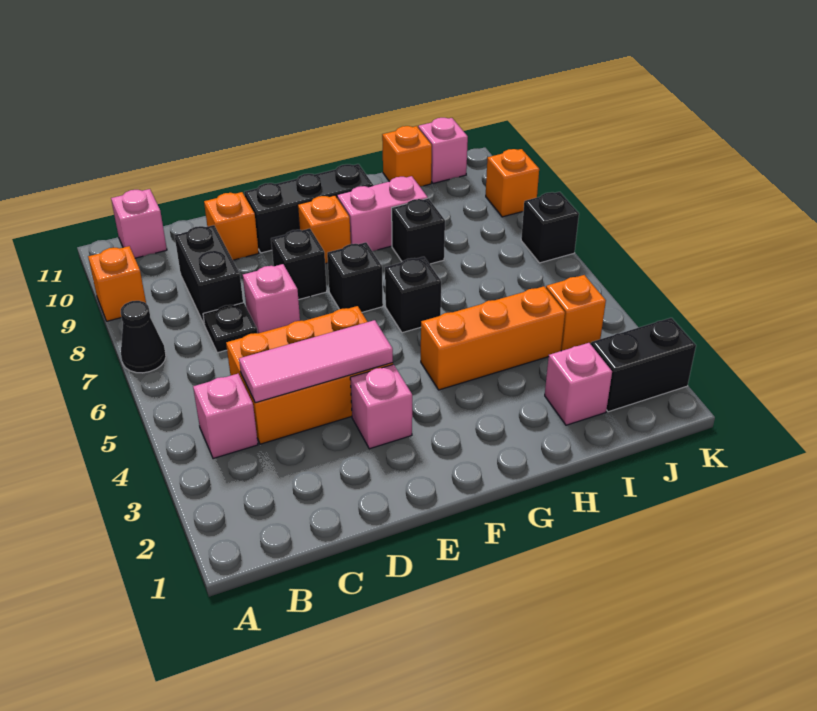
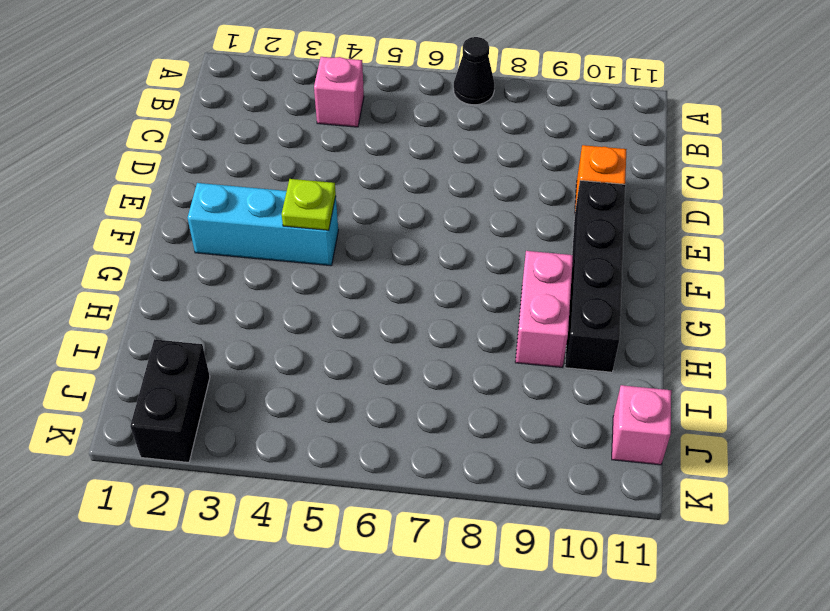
black 1x4 brick [565,180,625,372] -> black 1x3 brick [244,164,373,253]
cyan 1x3 brick [188,183,338,266] -> none
lime 1x1 plate [282,179,336,230] -> none
none -> orange 1x1 brick [88,246,146,321]
none -> pink 1x1 brick [111,189,167,258]
none -> orange 2x3 brick [226,306,393,444]

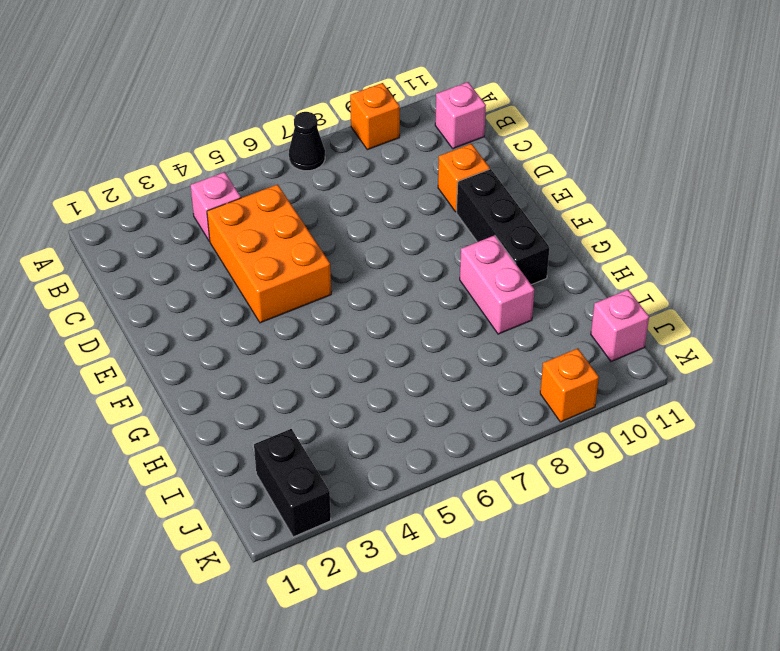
none -> black 1x1 plate [203,303,257,353]
none -> black 1x2 brick [174,225,243,325]
none -> pink 1x1 brick [243,264,300,333]

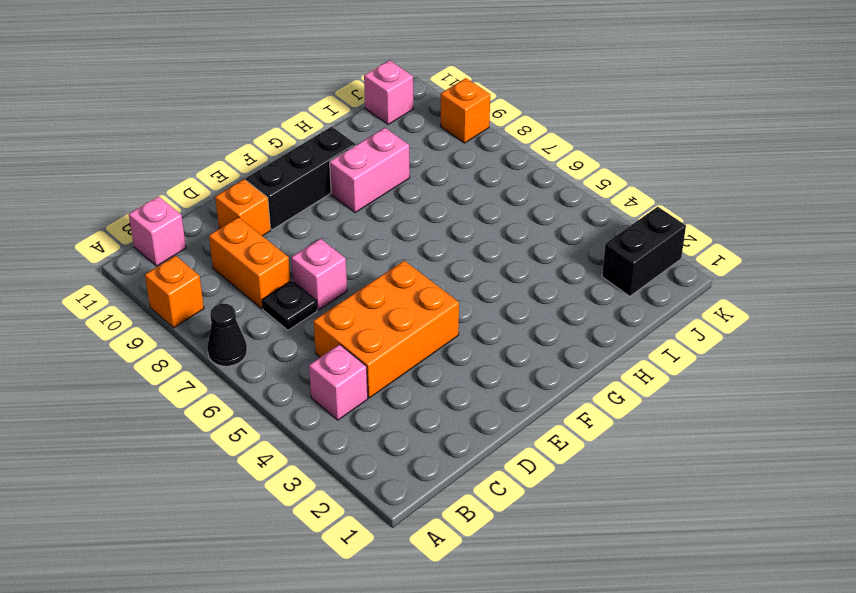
orange 1x2 brick [209,217,290,309] -> black 1x2 brick [174,225,243,325]
none -> pink 1x1 brick [350,365,412,449]
none -> black 1x1 brick [271,228,327,300]
none -> black 1x1 brick [327,242,383,312]

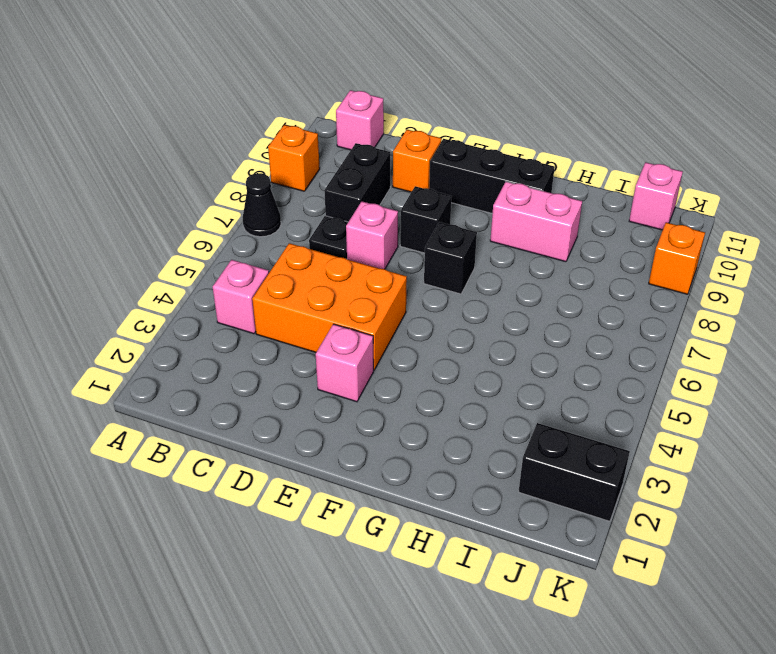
none -> orange 1x1 brick [298,195,351,264]
none -> orange 1x3 brick [421,286,565,390]
none -> black 1x1 brick [385,257,441,333]

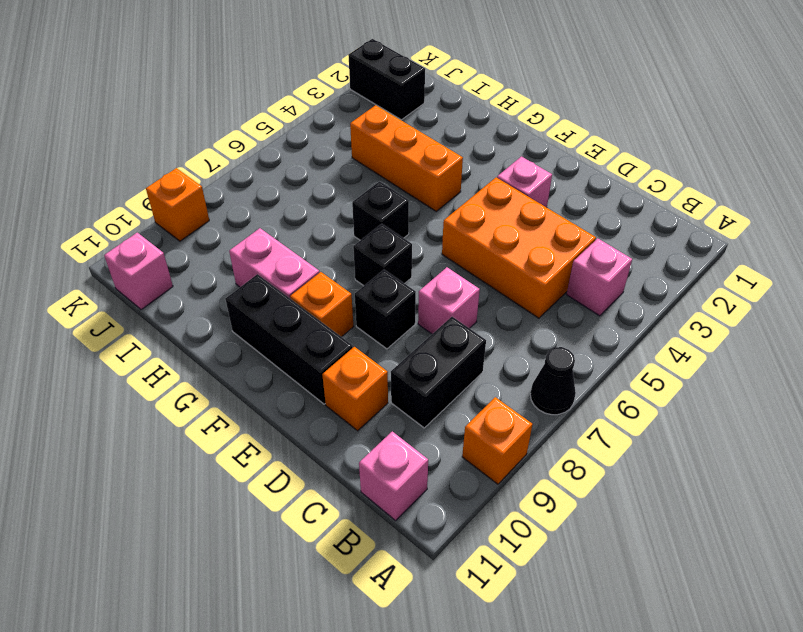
none -> black 1x1 plate [203,303,257,353]
none -> black 1x1 brick [392,198,445,264]
none -> pink 1x1 brick [545,343,612,425]

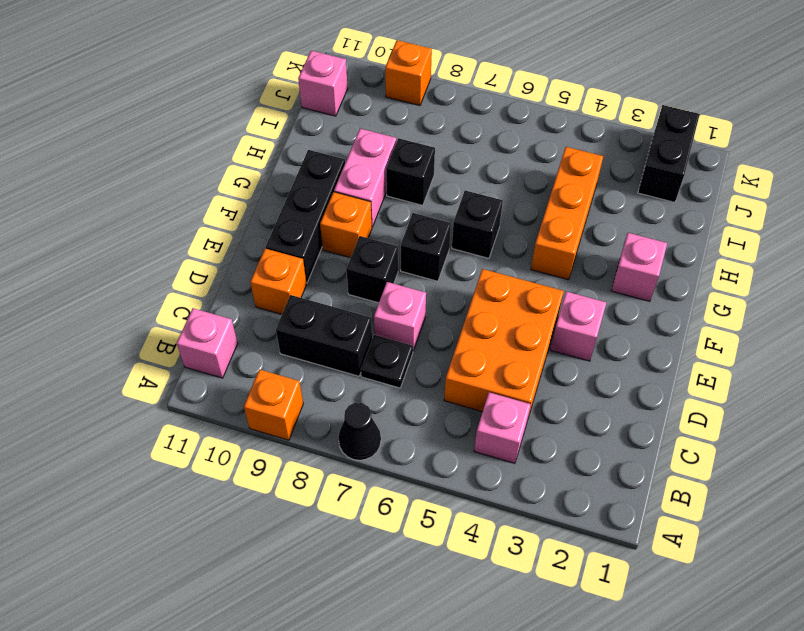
pink 1x1 brick [611,233,667,301] -> pink 1x1 brick moved to [545,343,612,425]
none -> orange 1x1 brick [382,126,432,186]
none -> orange 1x1 brick [546,275,606,351]
none -> black 1x1 brick [521,192,579,263]

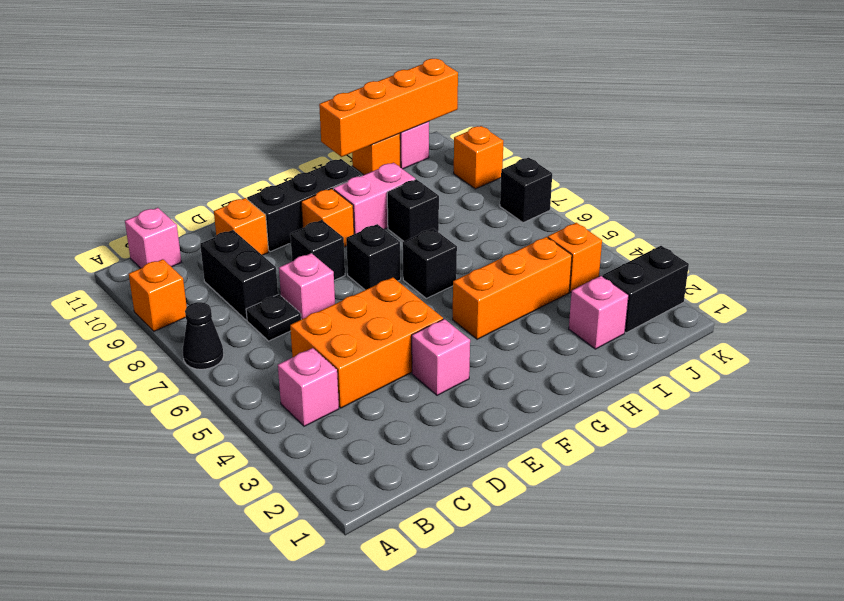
orange 1x4 brick [319,59,458,157] -> none
none -> pink 1x3 tile [239,320,393,403]

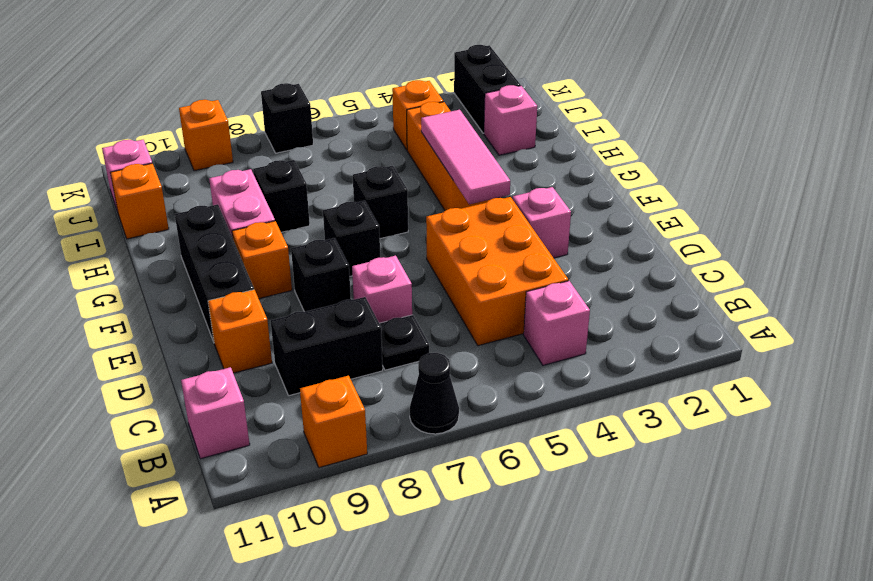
pink 1x3 tile [421,110,510,204] -> pink 1x3 tile moved to [239,320,393,403]

